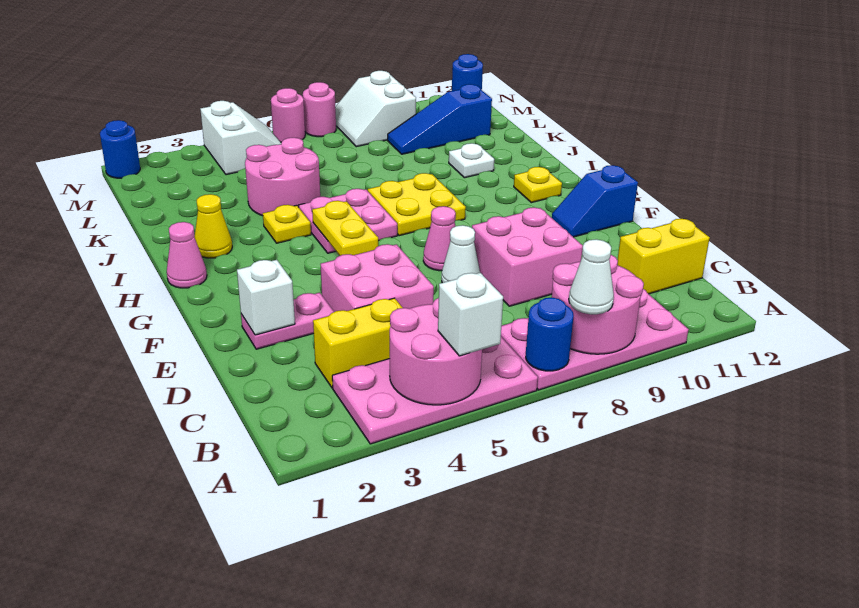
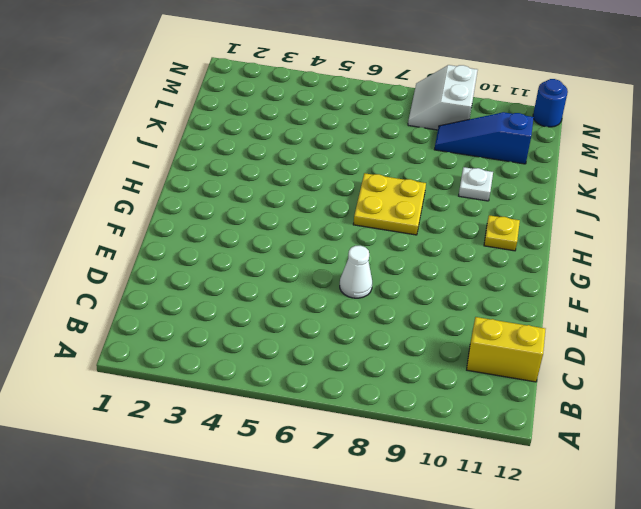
none -> pink 2x4 plate [332,337,538,444]
none -> pink 2x4 plate [501,289,689,390]
none -> yellow 1x2 brick [313,298,402,388]
none -> pink 2x2 brick [321,244,434,312]

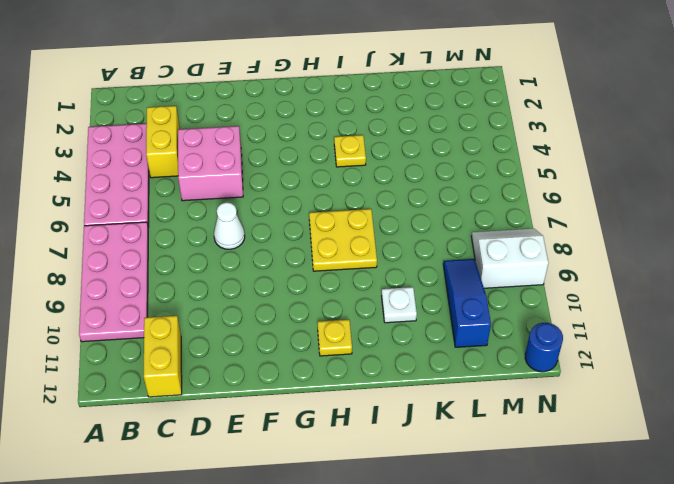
none -> pink 2x2 brick [472,207,583,306]
none -> pink 1x2 plate [241,293,334,349]
none -> pink 1x1 cone [423,206,456,271]
none -> blue 1x2 slope [552,165,638,237]

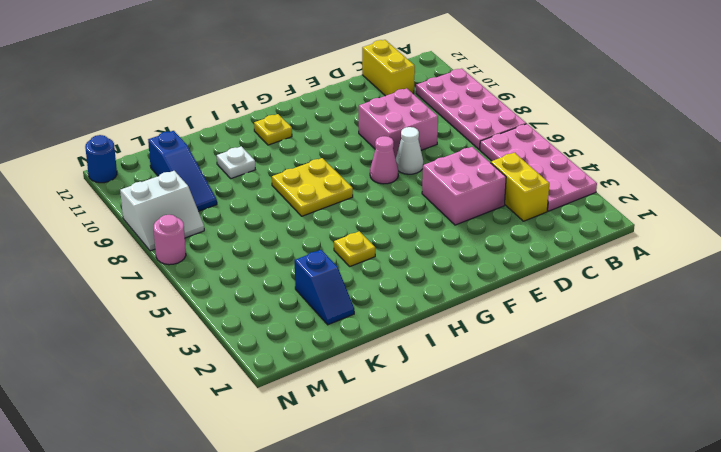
blue 1x2 slope [295,250,354,325] -> blue 1x2 slope moved to [552,165,638,237]
none -> pink 1x2 plate [241,293,334,349]
none -> pink 1x1 cone [167,222,207,288]
none -> pink 2x2 plate [299,189,397,253]
none -> yellow 1x1 cone [195,194,232,258]

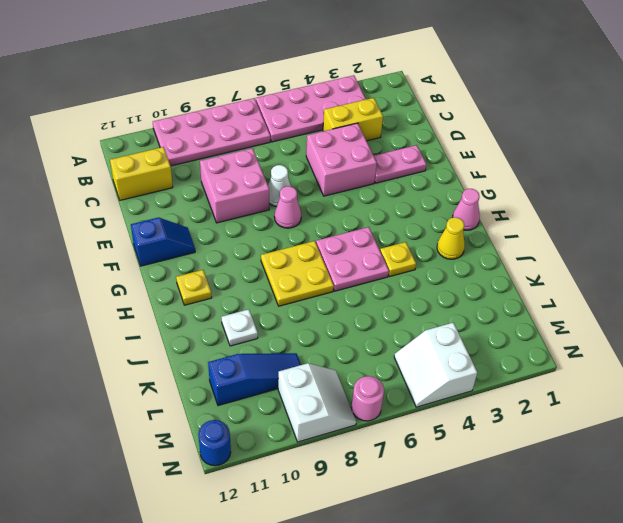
none -> pink 2x2 round brick [245,138,320,216]
none -> blue 1x1 round brick [100,120,140,178]
none -> pink 1x1 round brick [271,88,305,142]
none -> pink 2x2 round brick [390,298,482,405]

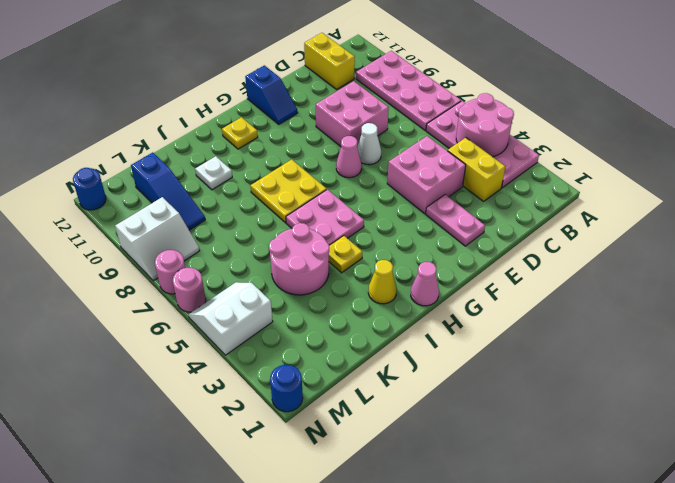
none -> blue 1x1 round brick [526,297,574,371]
none -> pink 2x2 round brick [552,255,644,354]
none -> white 1x1 brick [237,260,295,335]
none -> yellow 1x2 plate [312,201,378,256]

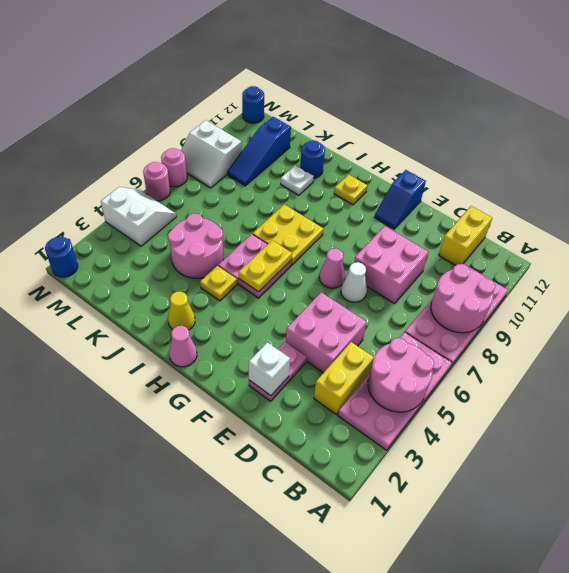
yellow 1x2 plate [238,240,292,292] -> yellow 1x2 plate turned to [312,201,378,256]
blue 1x1 round brick [300,140,325,178] -> blue 1x1 round brick moved to [526,297,574,371]
none -> white 1x1 brick [438,273,503,356]
none -> white 1x1 cone [569,239,614,314]

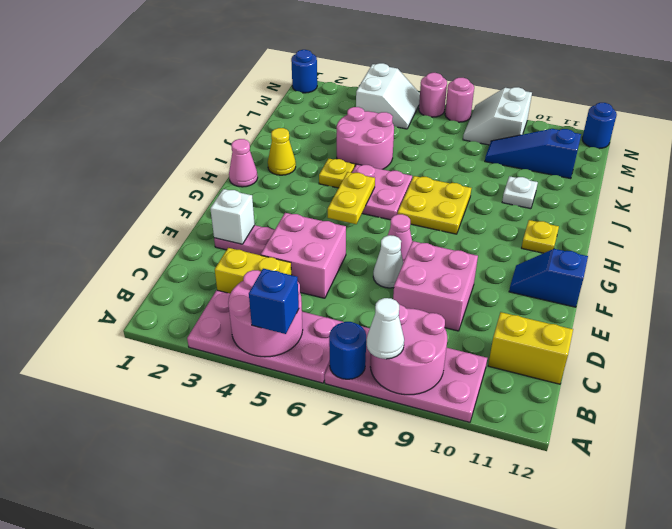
blue 1x1 brick [249,269,299,334] -> white 1x1 brick [438,273,503,356]

